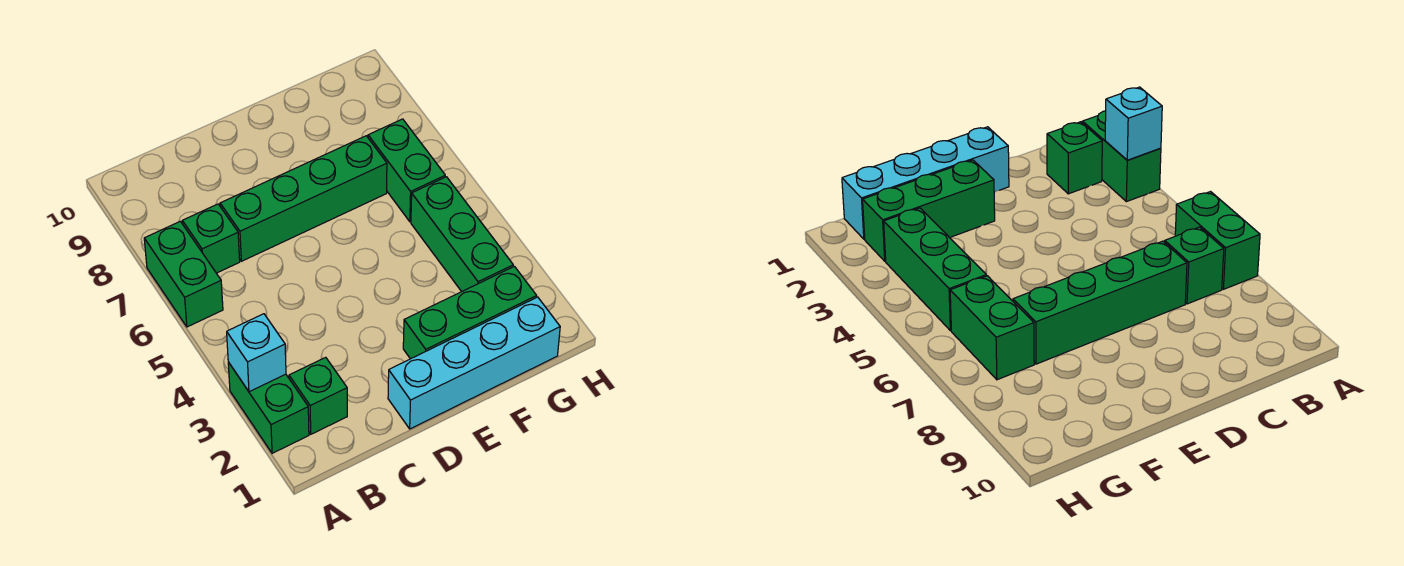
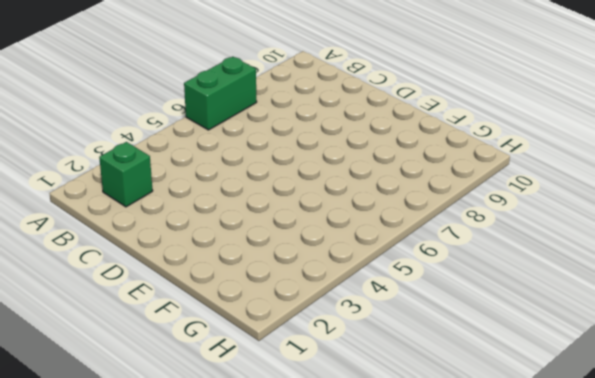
none -> green 1x2 brick [228,362,309,453]
none -> green 1x1 brick [182,204,240,273]

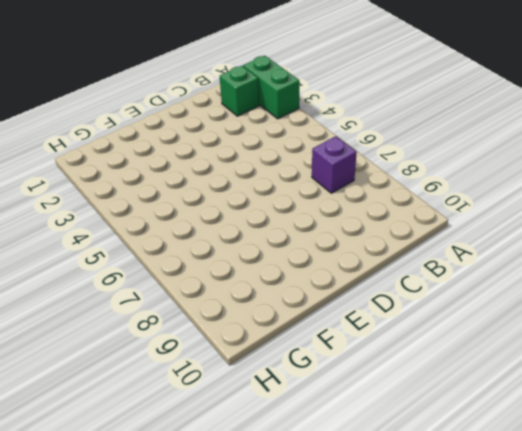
purple 1x1 brick [312,136,357,193] -> green 1x1 brick [182,204,240,273]
none -> green 1x2 brick [144,221,223,327]
none -> green 1x4 brick [220,136,387,261]

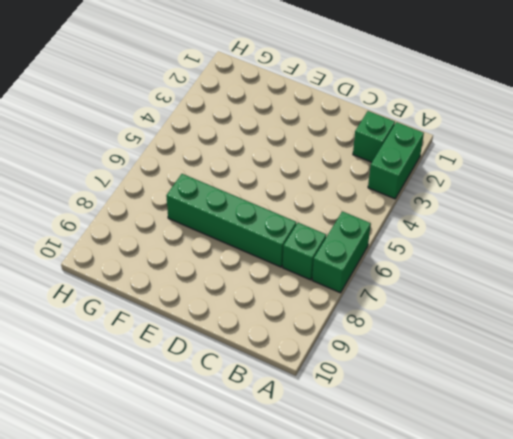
none -> cyan 1x4 brick [388,297,560,429]
none -> green 1x3 brick [403,266,537,359]

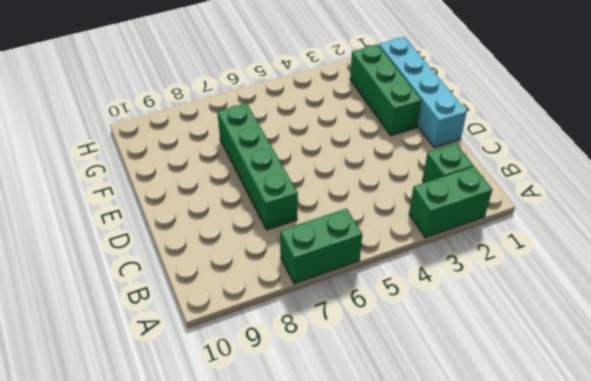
none -> green 1x1 brick [182,204,240,273]
none -> green 1x3 brick [411,177,513,292]

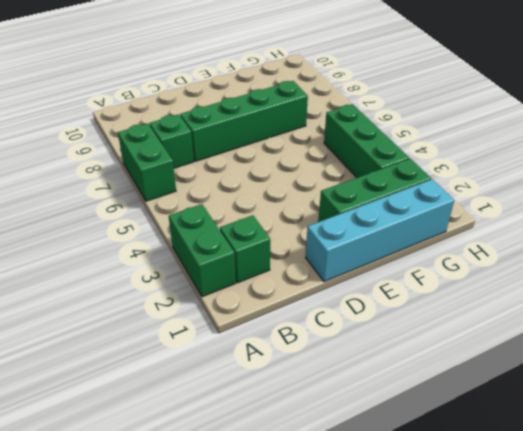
none -> green 1x2 brick [368,119,445,222]
none -> cyan 1x1 brick [227,314,286,392]

